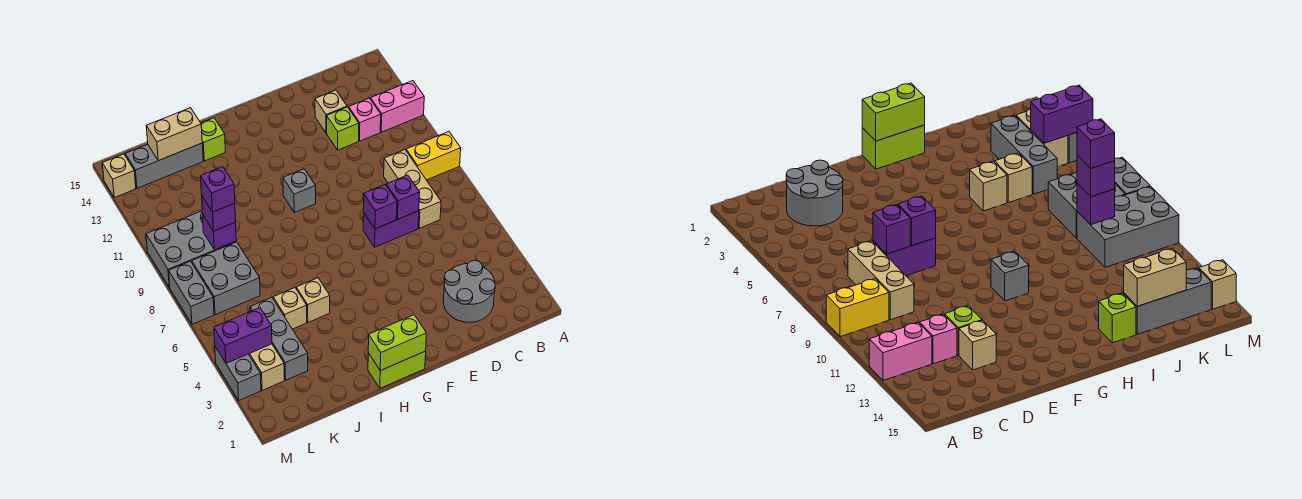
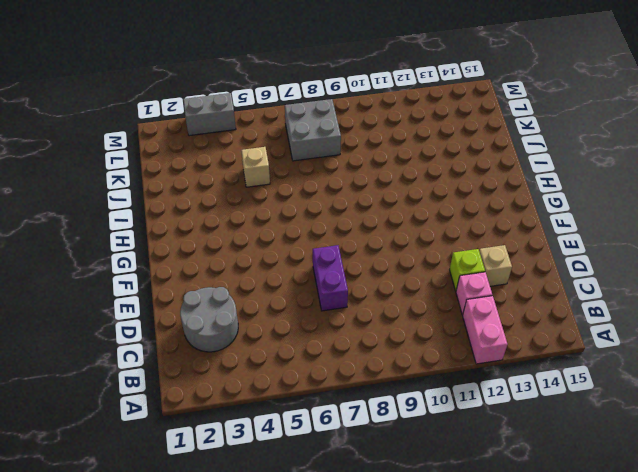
none -> yellow 1x2 brick [406,132,461,180]
none -> tan 1x3 brick [384,150,441,228]
none -> lime 1x2 brick [368,351,426,388]

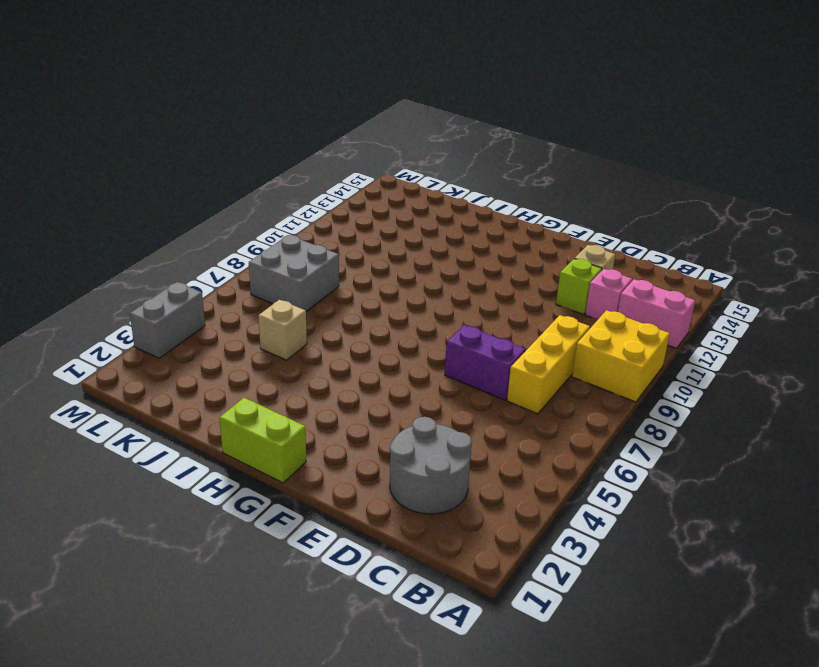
yellow 2x2 brick [572,310,670,402] -> yellow 1x2 brick [406,132,461,180]
yellow 1x3 brick [507,315,590,414] -> tan 1x3 brick [384,150,441,228]
none -> grey 1x1 brick [283,169,316,213]
none -> tan 1x1 brick [296,278,330,322]
none -> lime 1x1 brick [201,118,225,161]

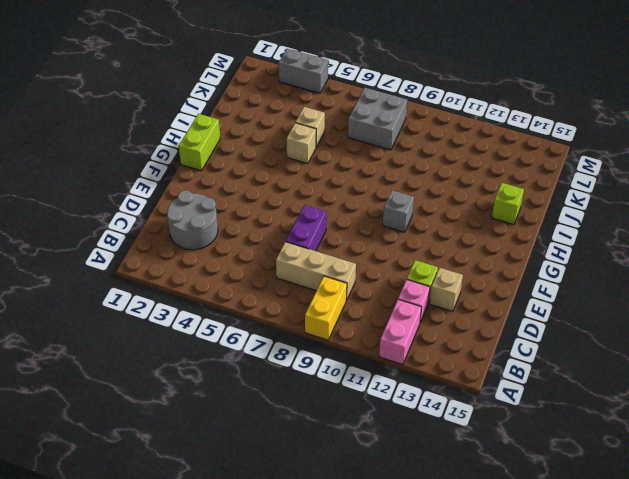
none -> grey 1x3 brick [125,143,203,188]
none -> grey 1x3 brick [250,297,308,380]
none -> grey 2x3 brick [146,211,236,287]

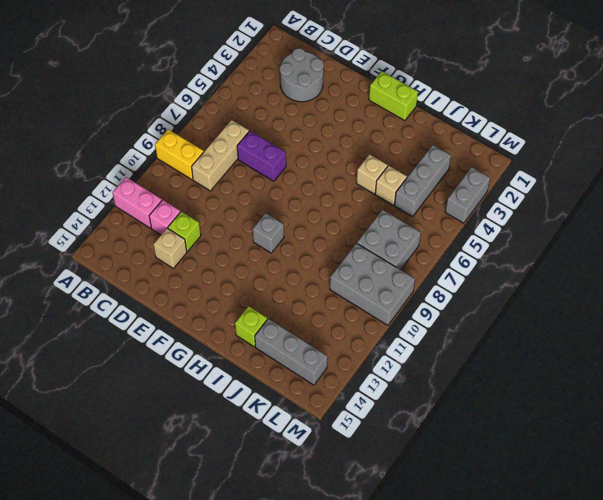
none -> tan 1x2 brick [249,344,284,390]
none -> grey 1x2 brick [169,261,214,324]
none -> tan 1x1 brick [102,154,136,198]

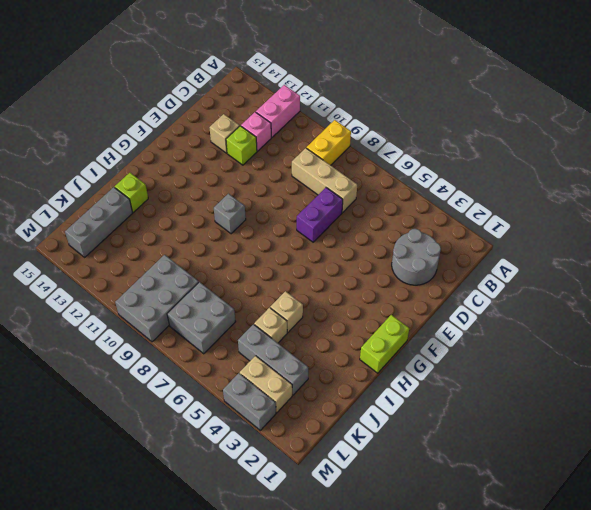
none -> grey 1x2 brick [169,261,214,324]
none -> tan 1x1 brick [102,154,136,198]
none -> purple 1x1 brick [386,175,420,219]

